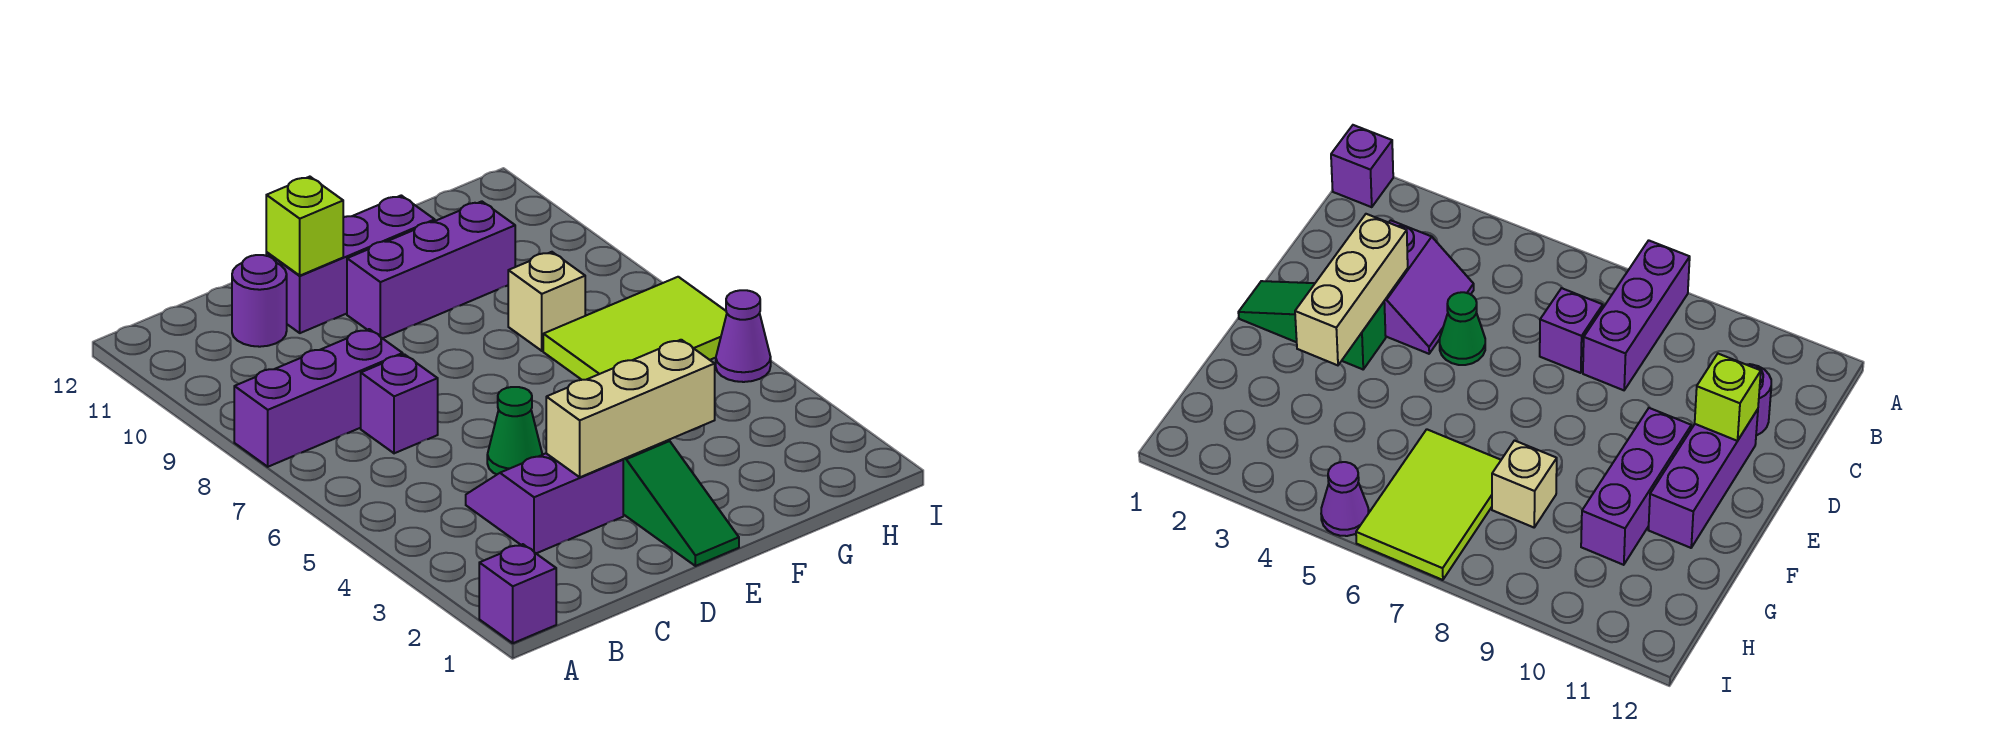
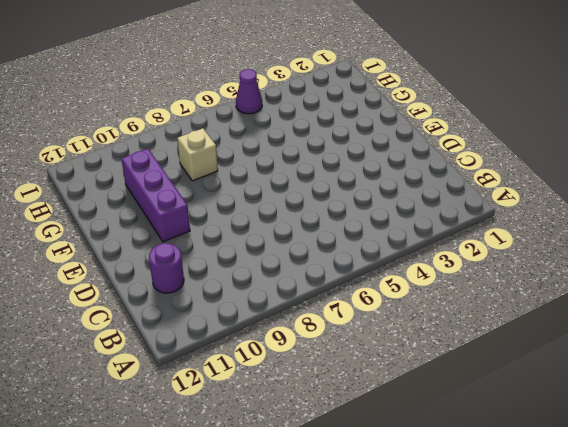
none -> purple 1x1 brick [479,544,556,643]
none -> purple 1x3 brick [234,329,403,467]
none -> purple 2x2 slope [466,454,623,553]

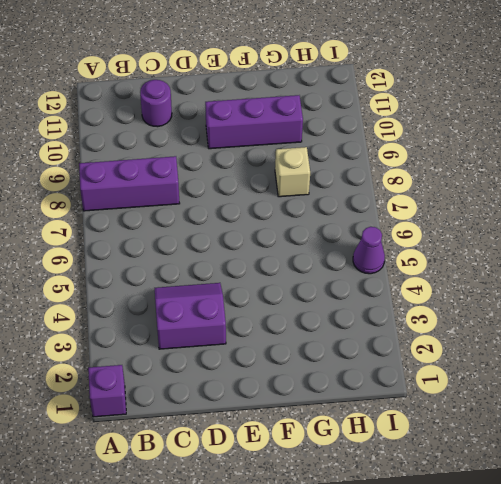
none -> purple 1x1 brick [361,354,438,453]
none -> green 1x1 cone [487,387,542,474]
none -> purple 1x3 brick [266,195,435,333]

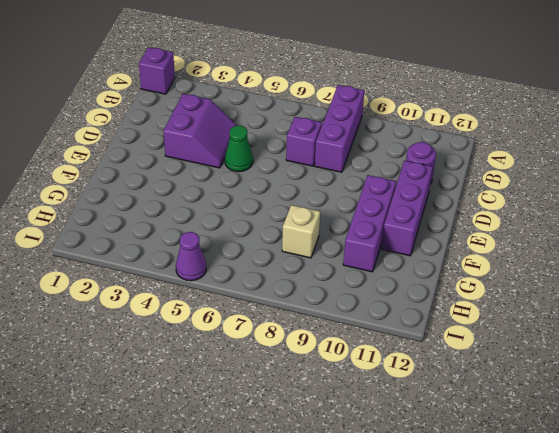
none -> green 1x3 slope [623,440,739,566]
none -> lime 2x3 tile [543,277,727,380]
none -> tan 1x3 brick [546,340,715,477]

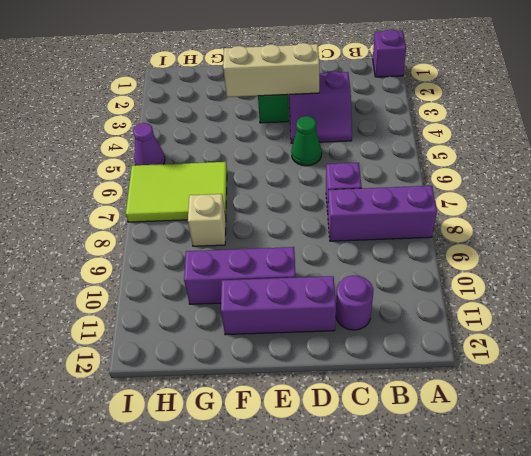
none -> lime 1x1 brick [266,177,343,276]

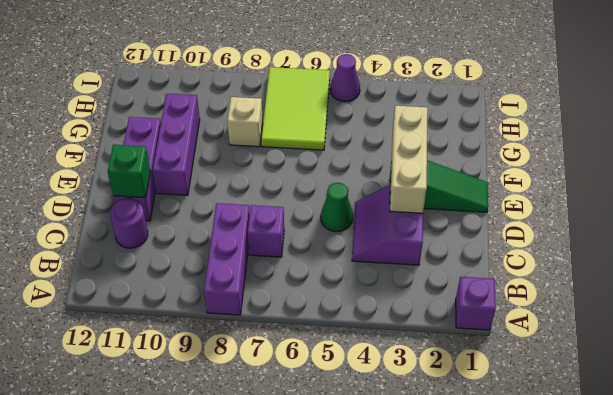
green 1x1 brick [108,145,151,198] -> lime 1x1 brick [266,177,343,276]

